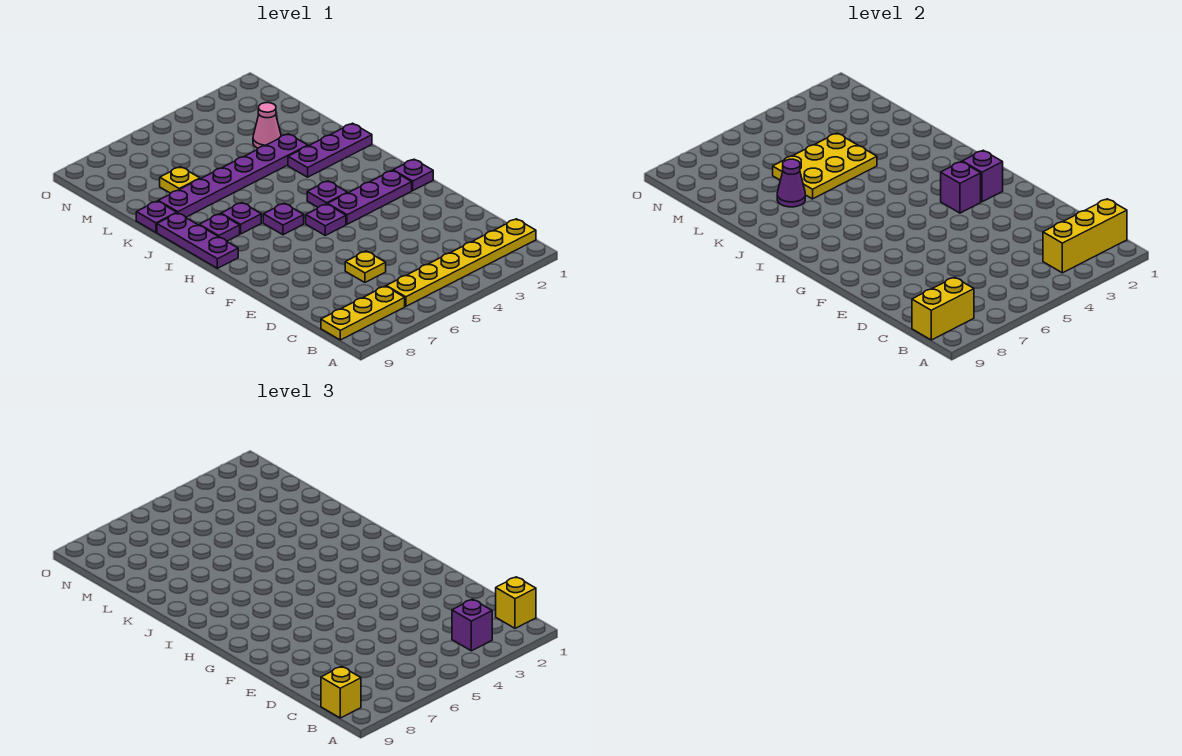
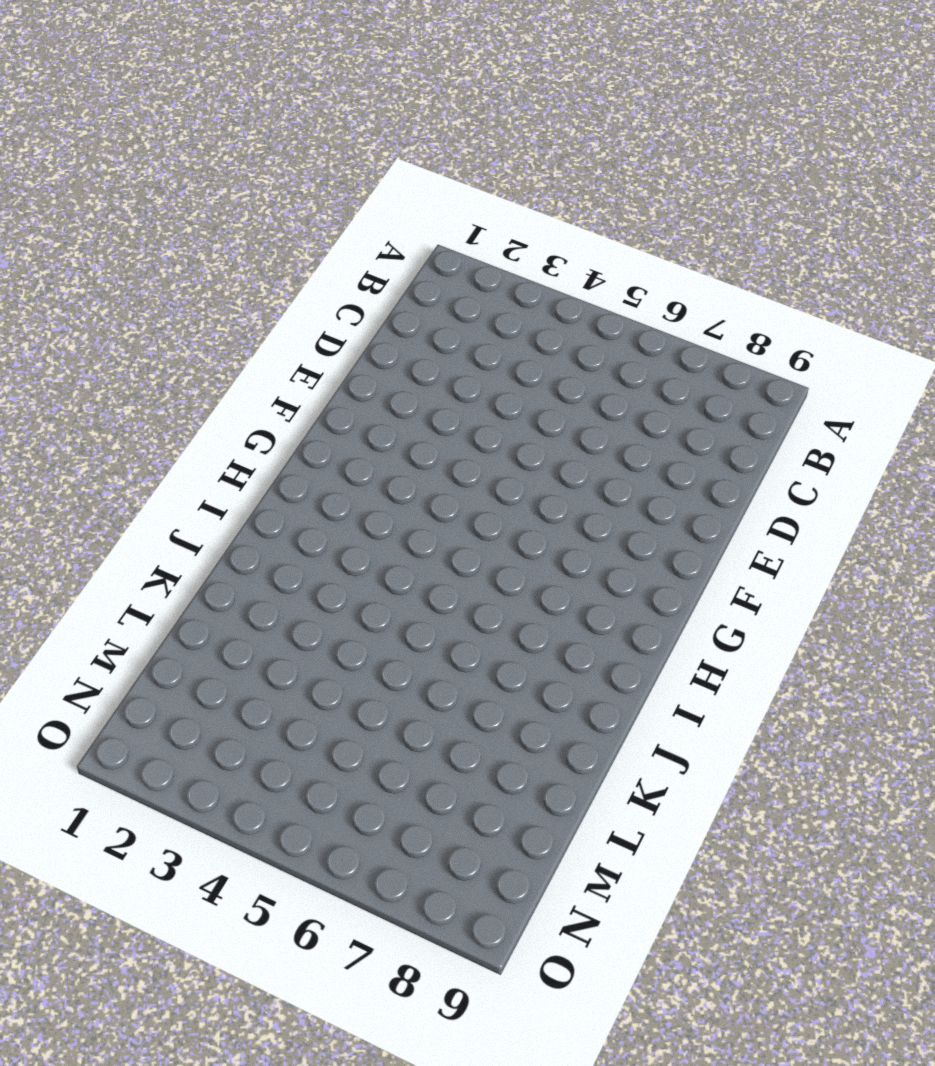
none -> yellow 1x6 plate [386,219,536,306]
none -> yellow 1x3 plate [321,286,405,340]
none -> yellow 1x1 plate [345,251,386,282]

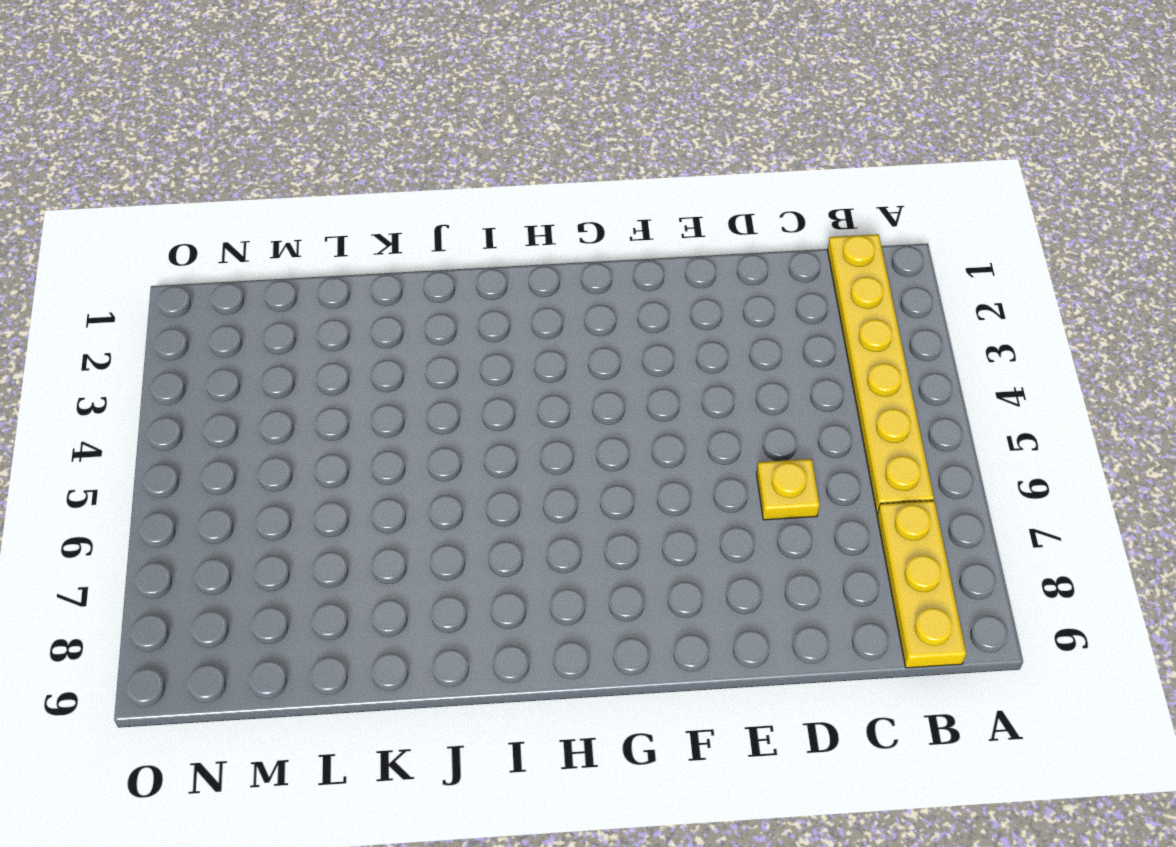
none -> purple 1x1 plate [393,159,433,191]
none -> purple 1x3 plate [328,171,412,224]
none -> purple 1x1 plate [306,204,346,235]

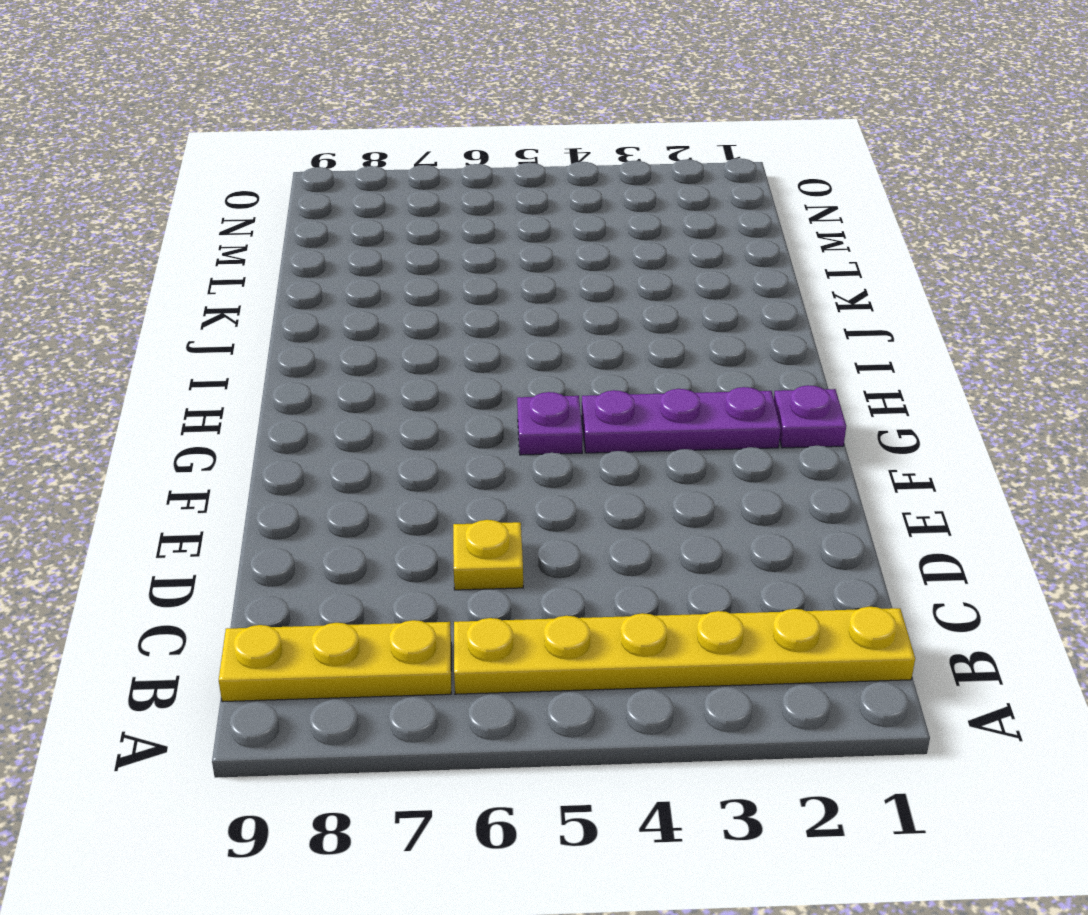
none -> purple 1x1 plate [307,181,347,207]
none -> purple 1x1 plate [263,203,304,235]
none -> purple 1x3 plate [157,213,238,268]

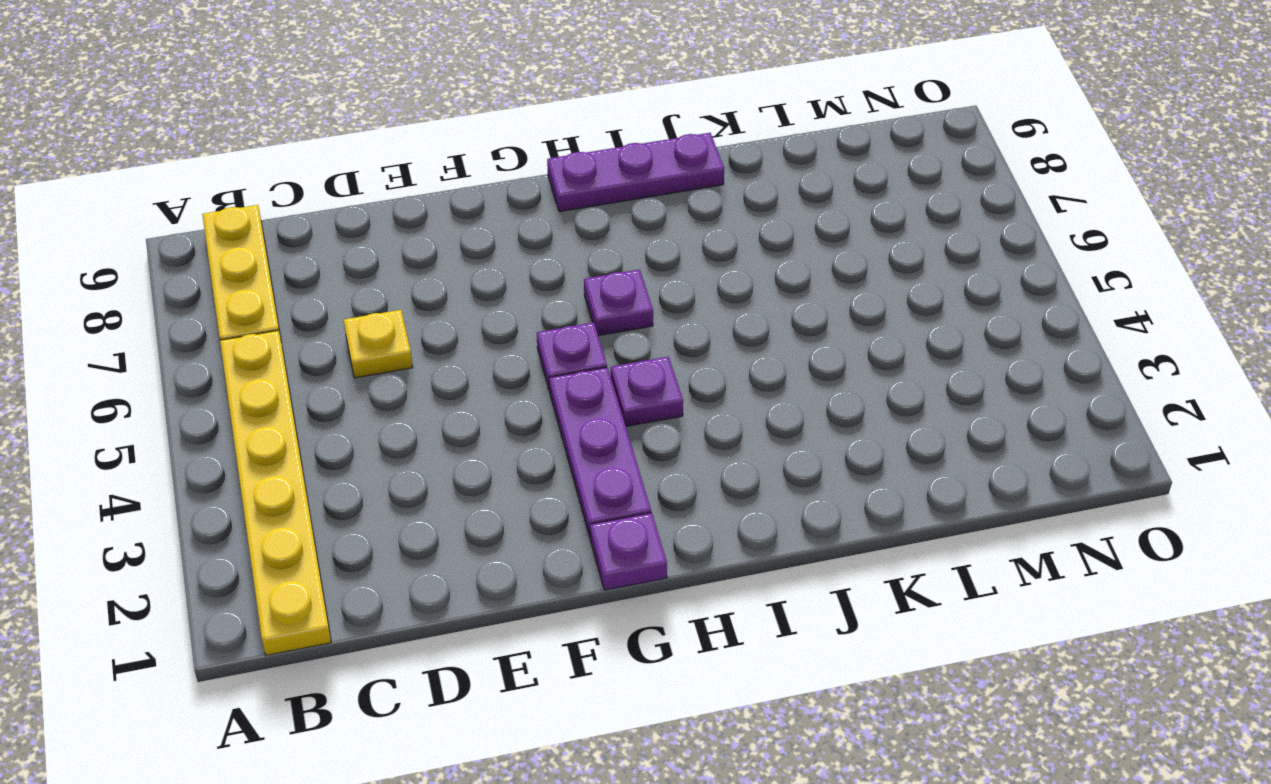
none -> purple 1x1 plate [221,203,261,234]
none -> purple 1x1 plate [199,214,240,241]
none -> purple 1x3 plate [288,123,372,177]

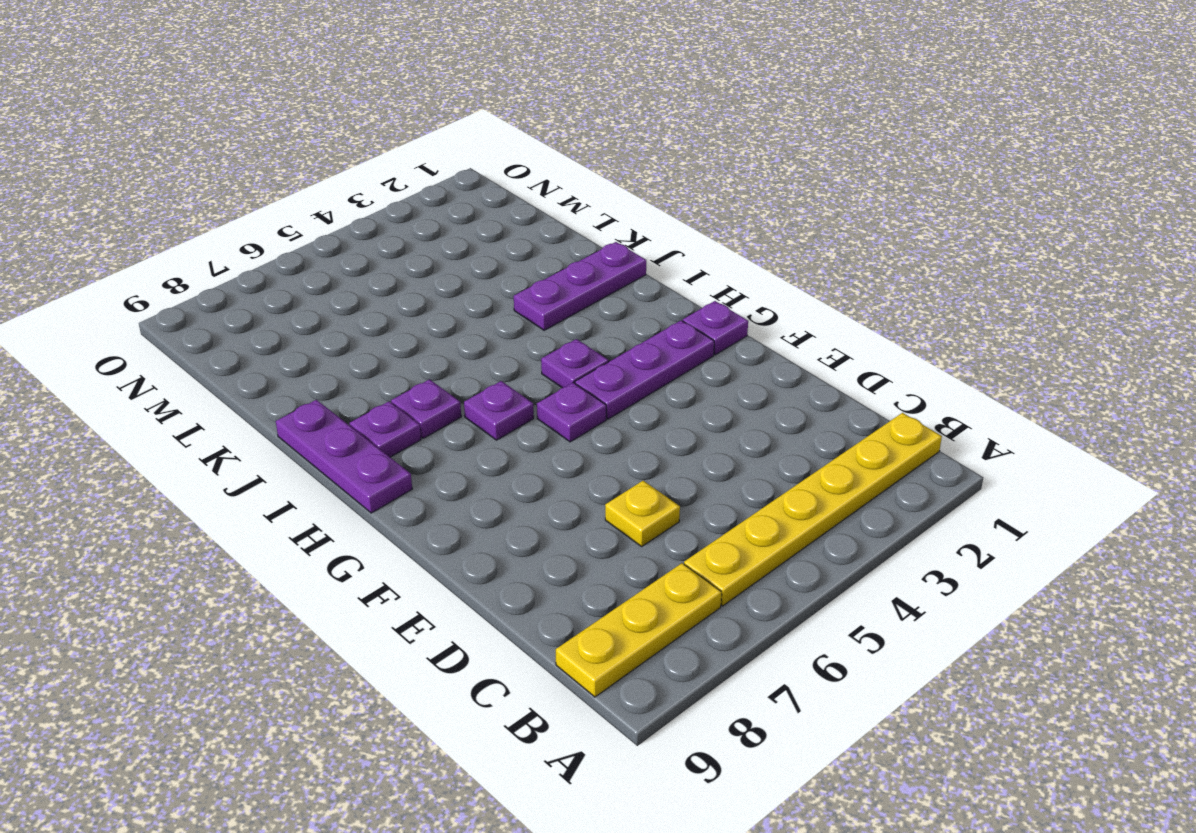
none -> purple 1x6 plate [158,134,308,217]
none -> purple 1x1 plate [136,201,177,232]
none -> pink 1x1 cone [253,103,281,148]

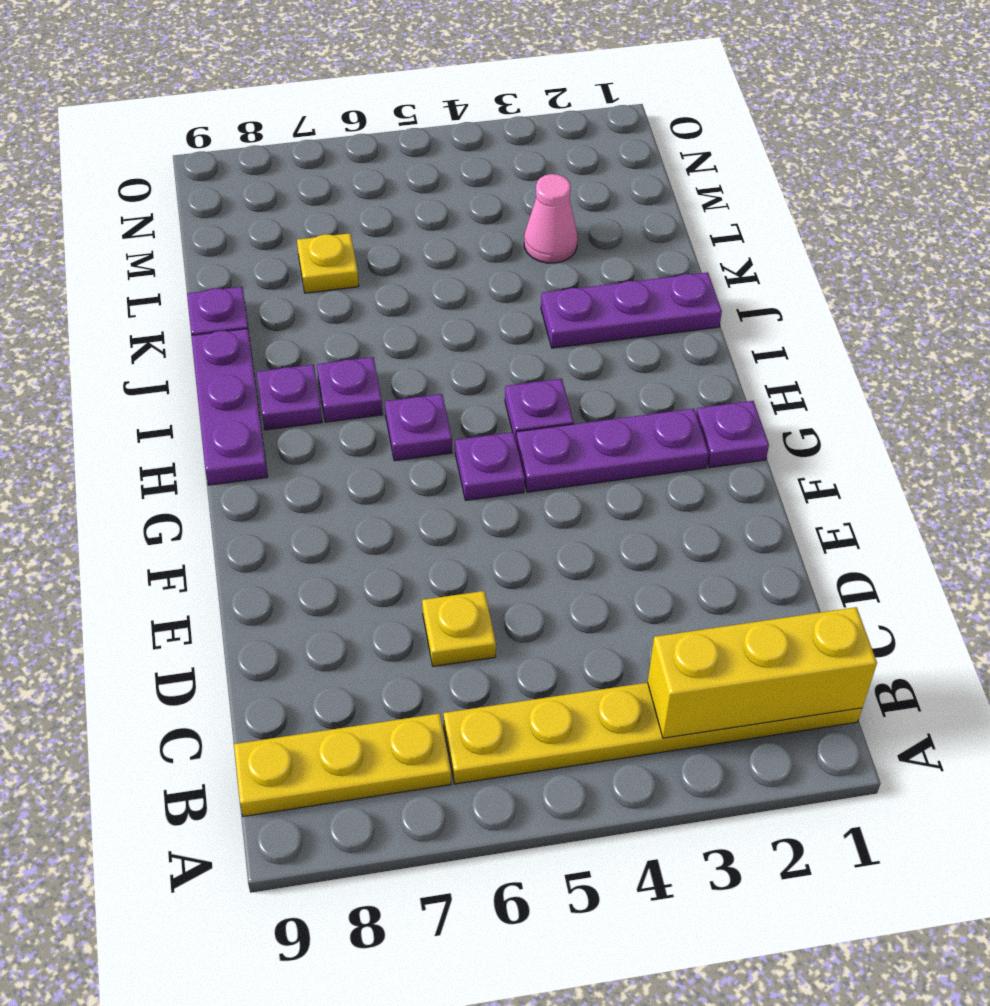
none -> purple 1x6 plate [158,134,308,217]
none -> yellow 1x2 brick [912,277,974,340]
none -> purple 1x1 brick [962,150,1003,202]

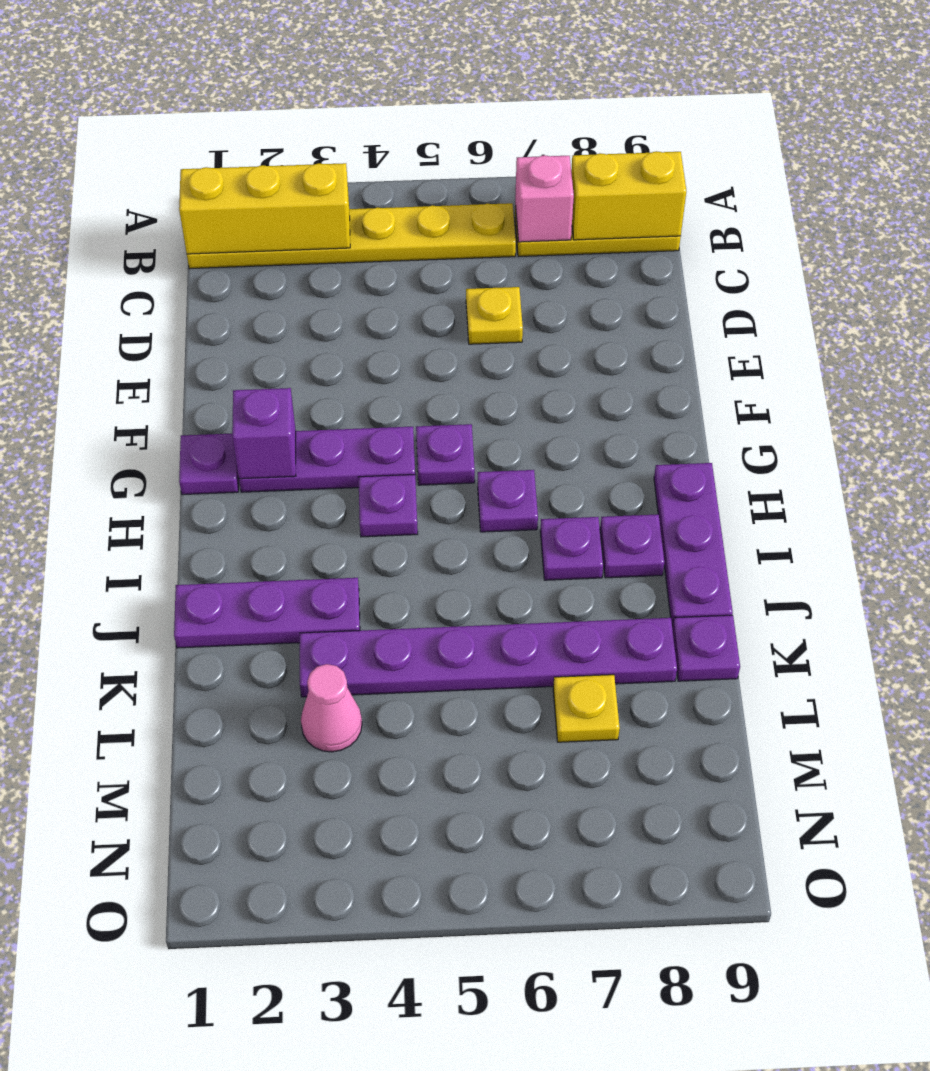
pink 1x1 brick [515,155,574,242] -> none
none -> purple 1x1 brick [941,162,981,213]
none -> yellow 2x3 plate [773,133,877,199]
none -> purple 1x1 cone [777,159,805,207]

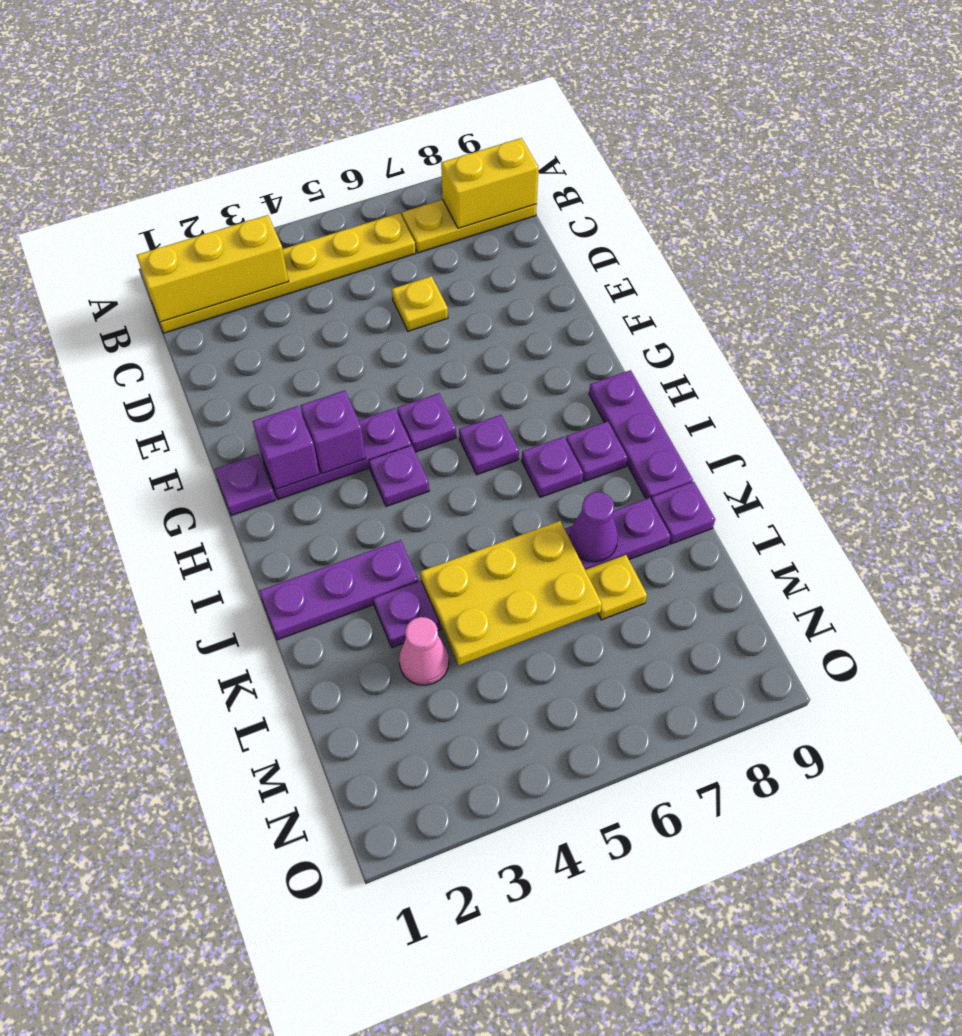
none -> yellow 1x1 brick [496,577,536,628]
none -> purple 1x1 brick [452,599,492,651]
none -> yellow 1x1 brick [321,667,361,718]

